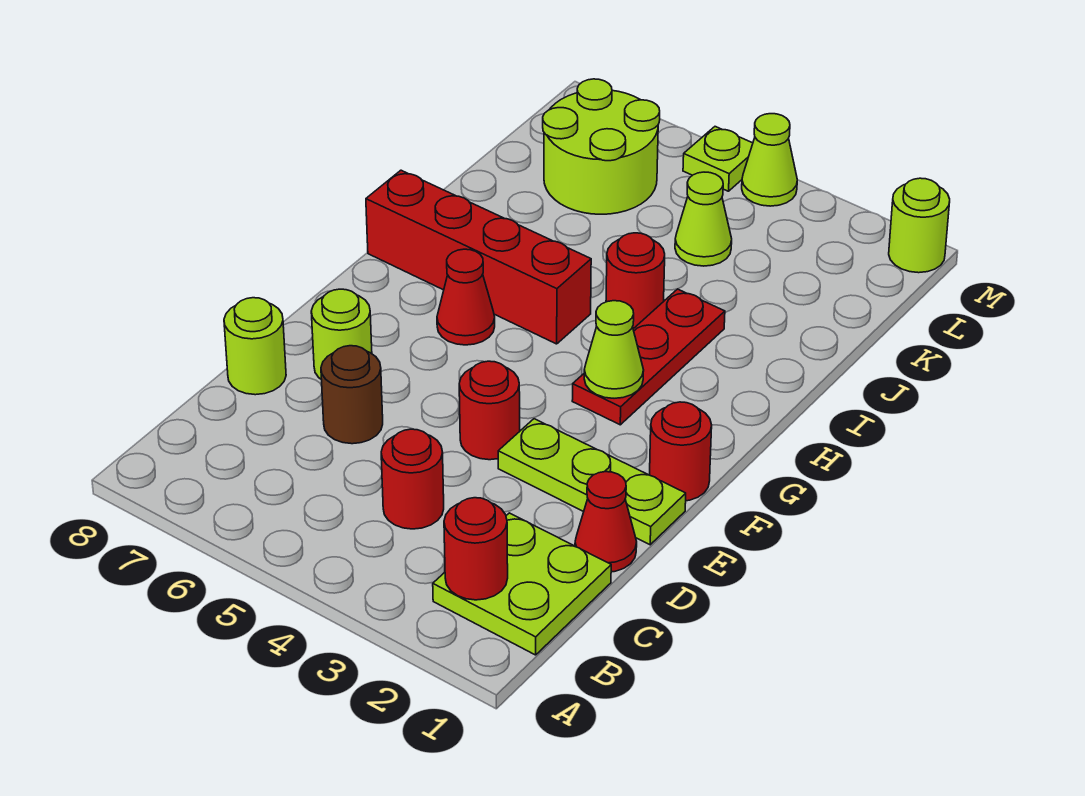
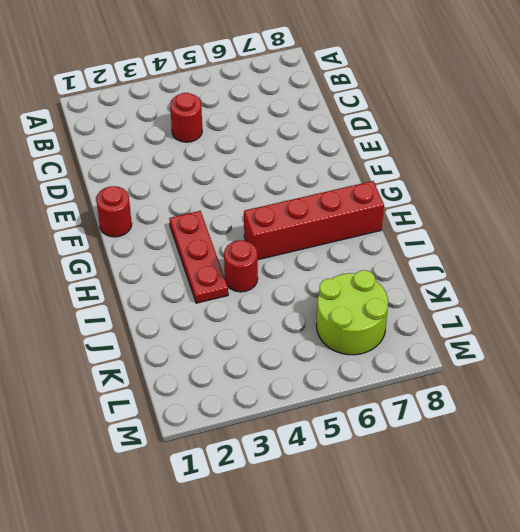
none -> lime 2x2 plate [433,513,611,655]
none -> red 1x1 cone [575,472,637,572]
none -> brown 1x1 round brick [321,346,383,444]

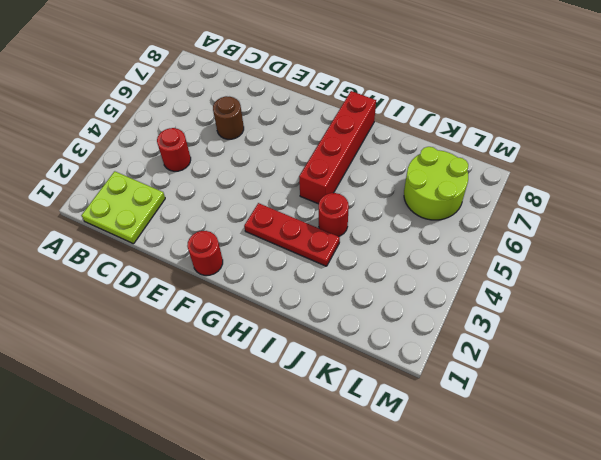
none -> red 1x1 cone [575,472,637,572]
none -> lime 1x1 round brick [224,298,286,395]
none -> lime 1x3 plate [498,419,686,545]

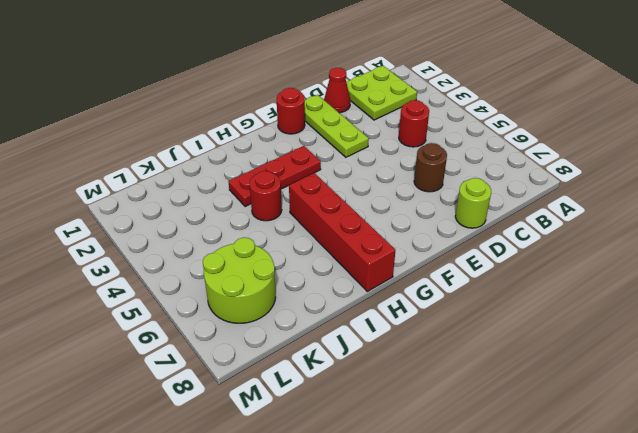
none -> red 1x1 round brick [459,361,520,460]
none -> lime 1x1 round brick [311,289,372,379]
none -> red 1x1 cone [437,249,495,345]

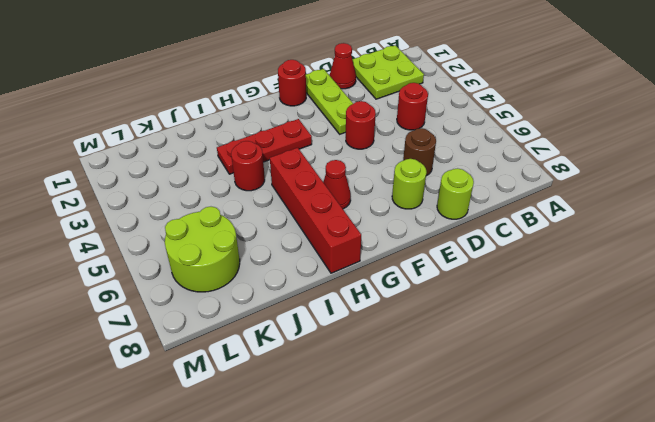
none -> lime 1x1 cone [675,172,732,266]
none -> lime 1x1 round brick [889,178,950,273]
none -> lime 1x1 cone [742,114,797,206]

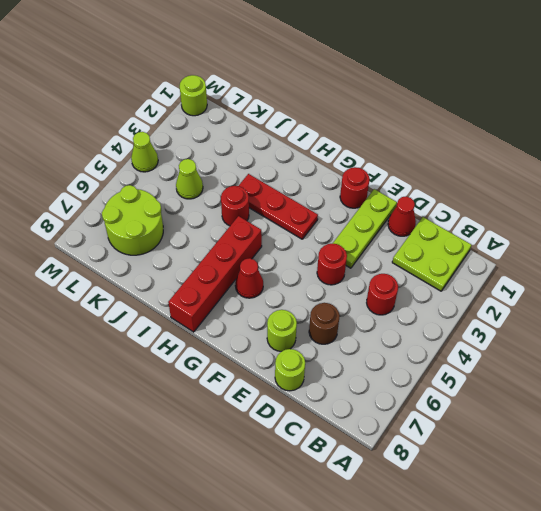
none -> lime 1x1 plate [683,127,753,191]
none -> red 1x1 round brick [444,498,508,600]
none -> lime 1x1 cone [584,301,644,398]

